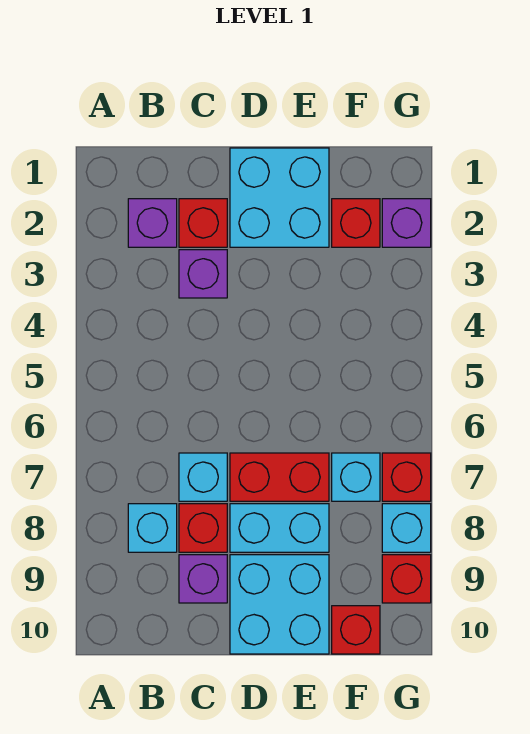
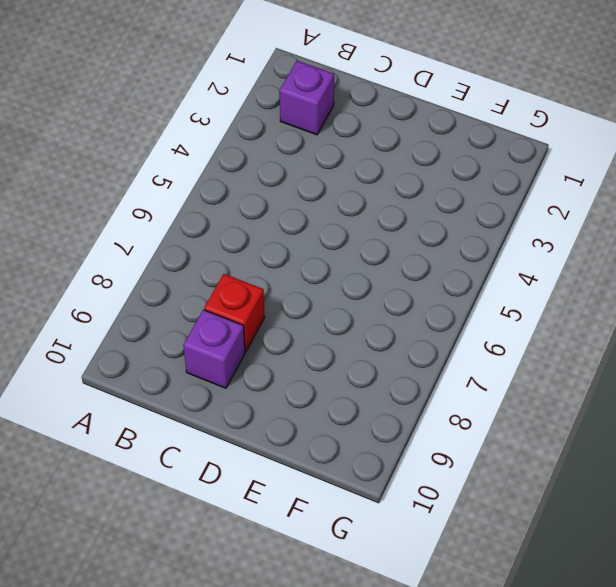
none -> cyan 1x1 brick [128,504,177,552]
none -> red 1x1 brick [179,199,227,247]
none -> purple 1x1 brick [179,250,227,298]

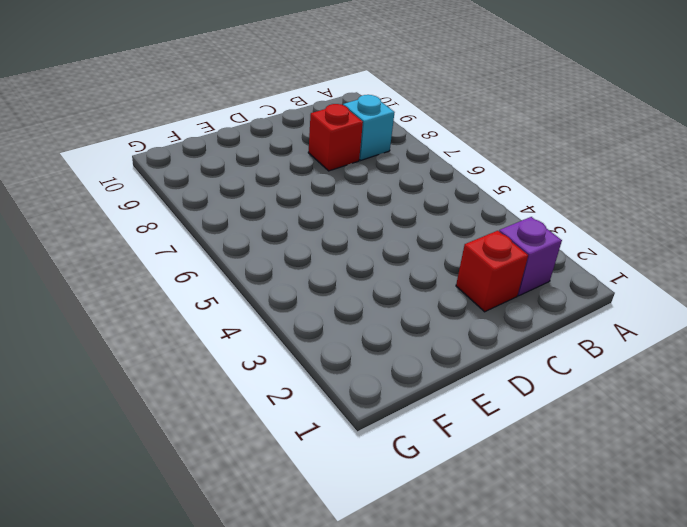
none -> purple 1x1 brick [179,250,227,298]
none -> cyan 1x1 brick [179,453,227,501]
none -> purple 1x1 brick [179,555,227,603]

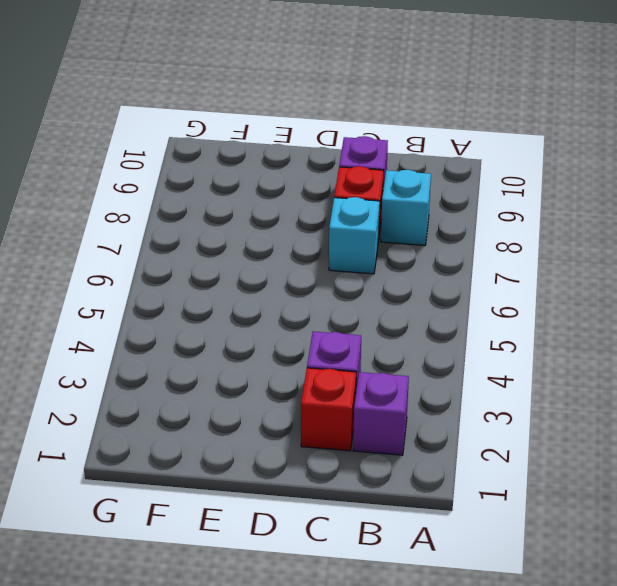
none -> cyan 2x2 brick [230,148,329,247]
none -> red 1x2 brick [230,453,329,501]
none -> cyan 1x2 brick [230,504,329,552]

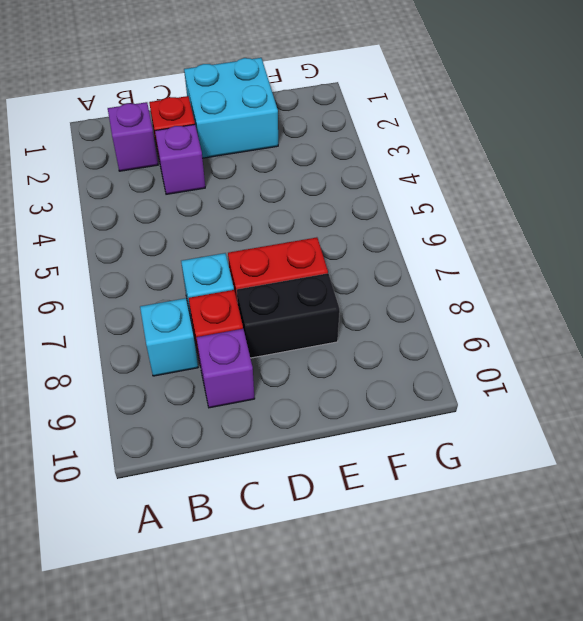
black 1x2 brick [237,273,340,358] -> cyan 1x2 brick [230,504,329,552]
none -> cyan 2x2 brick [230,555,329,654]
none -> red 1x1 brick [332,199,380,247]
none -> cyan 1x1 brick [332,453,380,501]

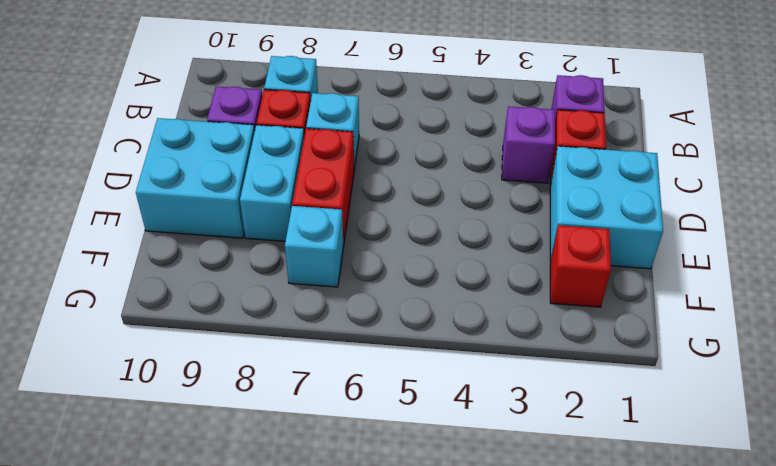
none -> red 1x1 brick [332,606,380,654]
none -> purple 1x1 brick [382,199,431,247]
none -> red 1x1 brick [382,453,431,501]

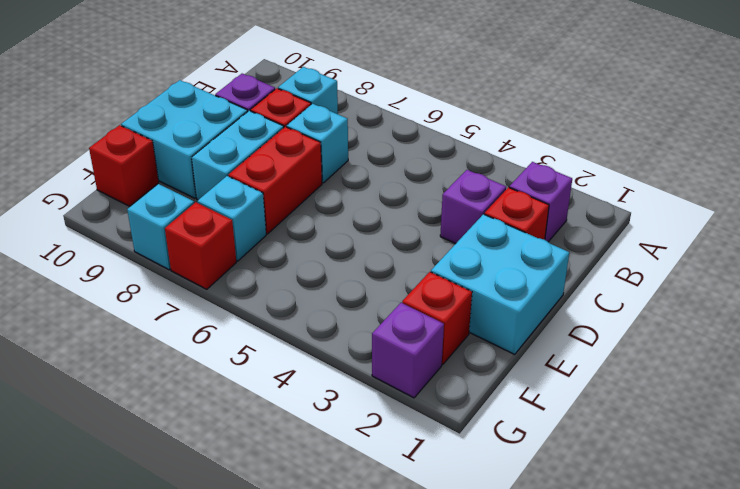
none -> red 1x1 brick [382,555,431,603]

